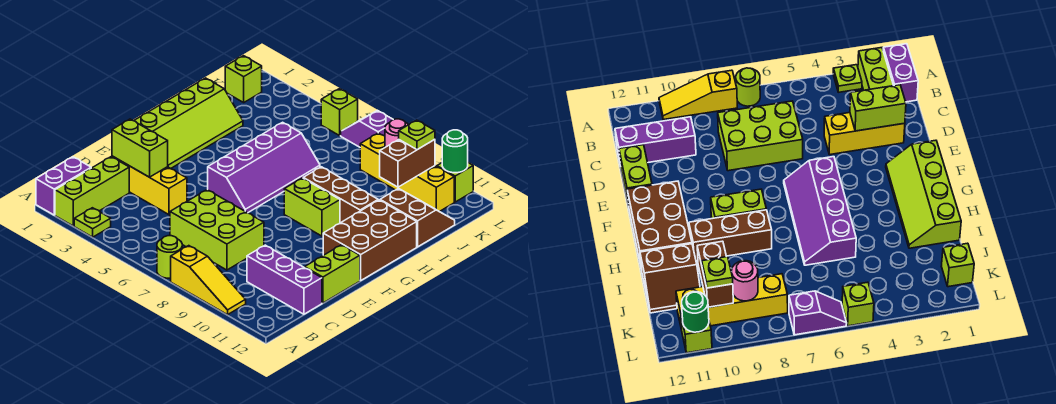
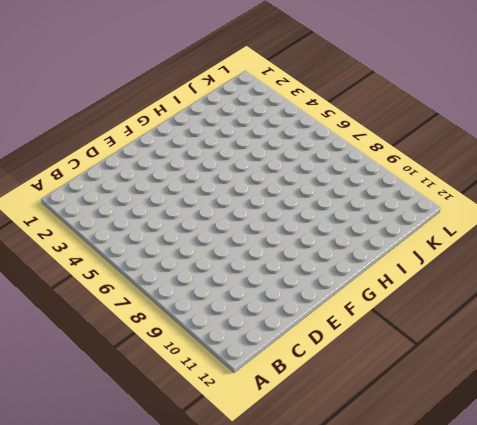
none -> purple 1x2 brick [36,157,91,215]
none -> lime 1x3 brick [55,157,129,226]
none -> lime 1x1 plate [74,208,111,237]

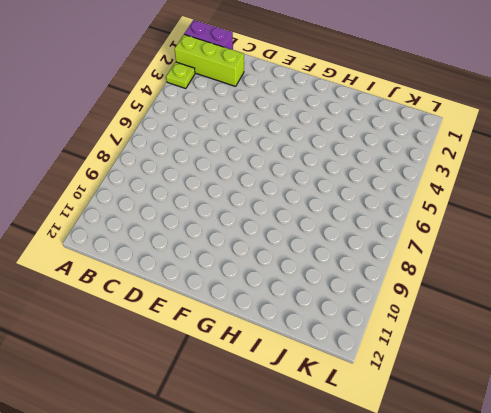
none -> lime 1x1 round brick [157,236,182,278]
none -> yellow 1x3 slope [171,246,246,315]
none -> lime 2x3 brick [170,190,264,270]

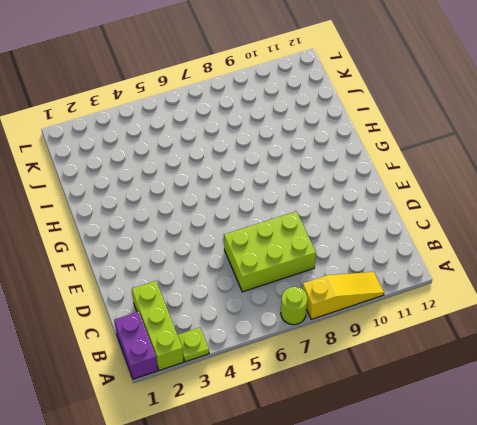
none -> purple 1x3 brick [247,245,322,314]
none -> yellow 1x3 brick [112,156,187,215]
none -> lime 1x2 brick [305,245,360,303]

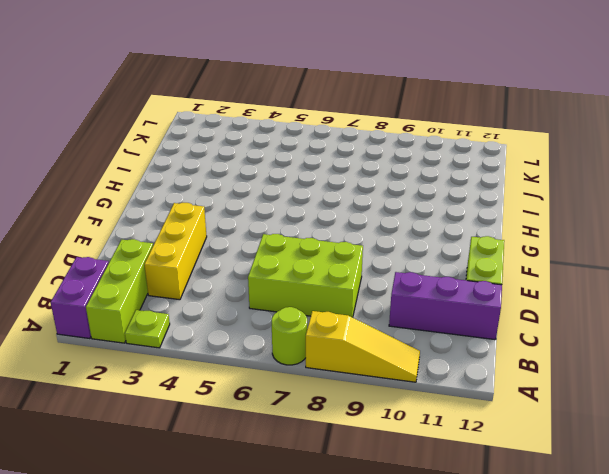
yellow 1x3 brick [144,203,207,300] -> yellow 1x3 brick turned to [112,156,187,215]
none -> lime 2x4 slope [134,78,243,169]
none -> purple 2x4 slope [208,122,320,213]
none -> brown 2x3 brick [323,200,417,280]

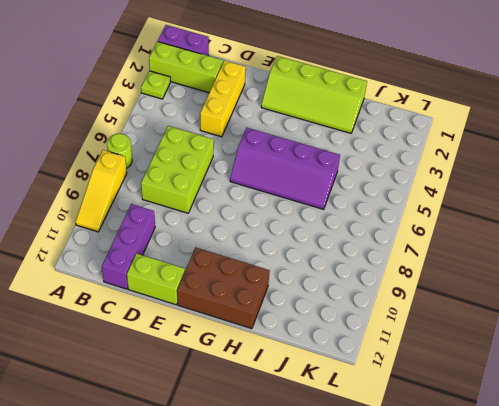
none -> lime 1x2 brick [284,178,340,236]
none -> brown 1x3 brick [303,167,378,223]
none -> brown 2x2 slope [380,189,455,247]

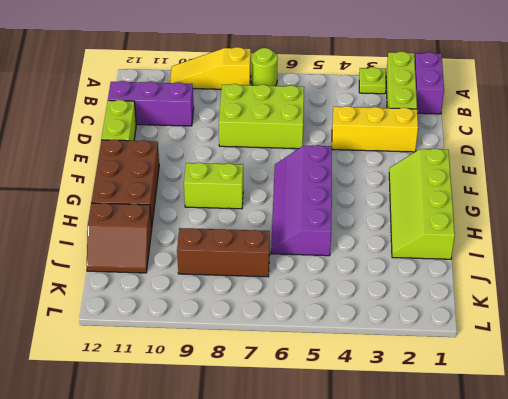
brown 1x3 brick [177,228,270,277] -> brown 1x3 brick moved to [303,167,378,223]
none -> lime 1x1 brick [225,56,262,102]
none -> yellow 1x4 brick [360,133,454,212]
none -> lime 1x1 brick [321,89,358,136]

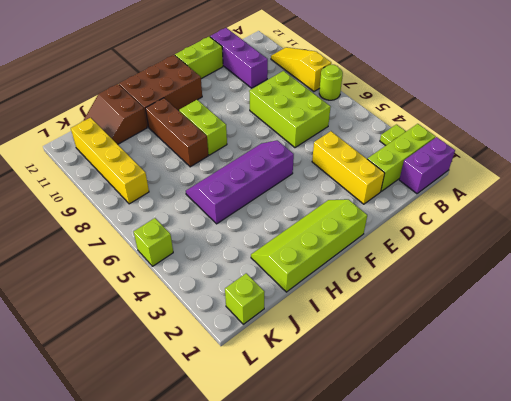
none -> purple 1x2 slope [341,111,393,147]
none -> lime 1x1 brick [437,163,473,202]
none -> lime 1x2 brick [112,119,168,177]

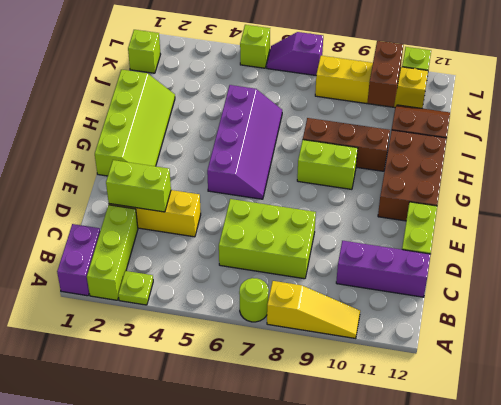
none -> pink 1x1 round brick [385,119,409,147]
none -> green 1x1 round brick [442,130,468,173]
none -> lime 1x1 plate [399,120,435,150]

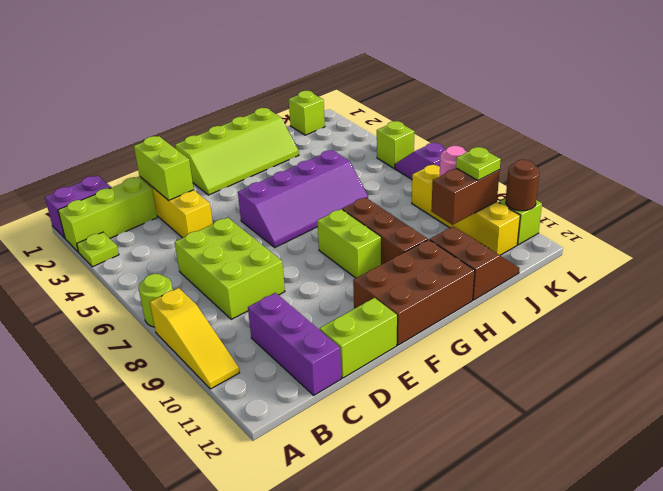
brown 1x1 round brick [506,160,539,211] -> green 1x1 round brick [442,130,468,173]

